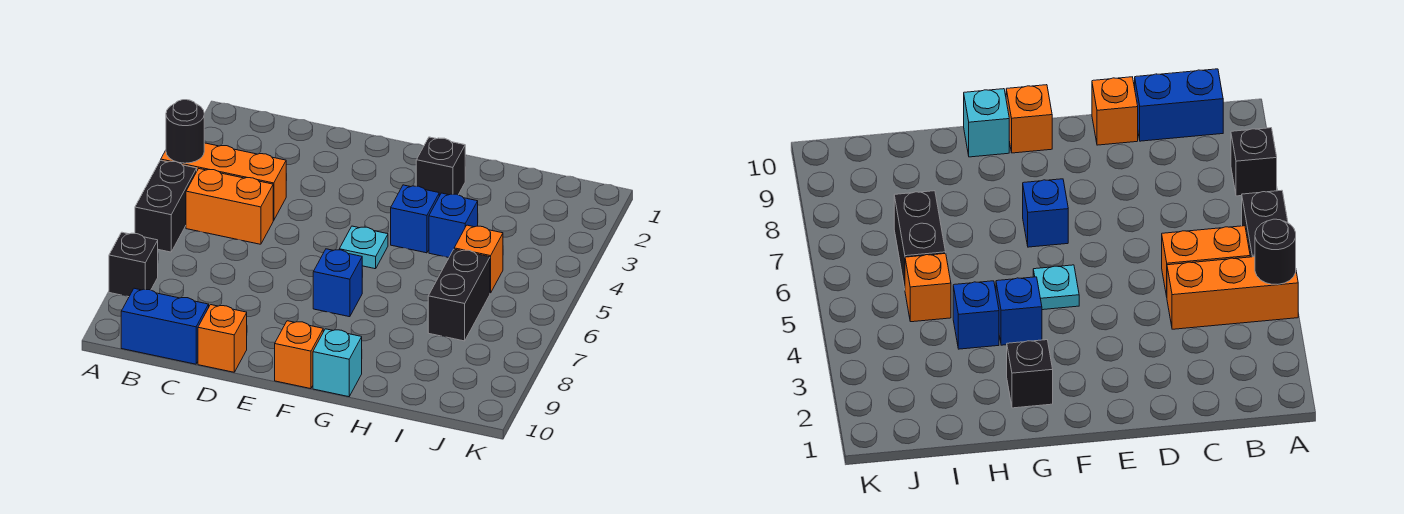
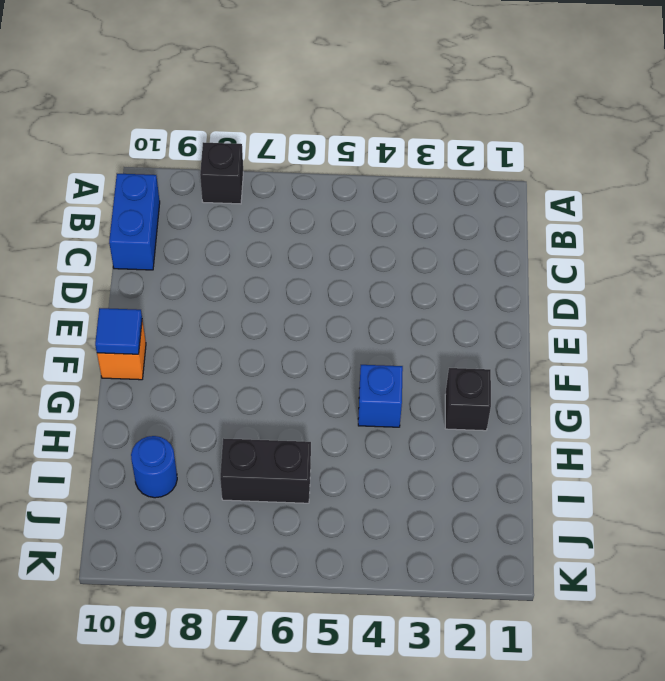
blue 1x1 tile [95,308,142,354] -> none
blue 1x1 round brick [131,436,177,498] -> none
none -> orange 1x3 brick [161,143,286,220]
none -> black 1x2 brick [135,160,197,252]
none -> orange 1x2 brick [186,169,273,244]

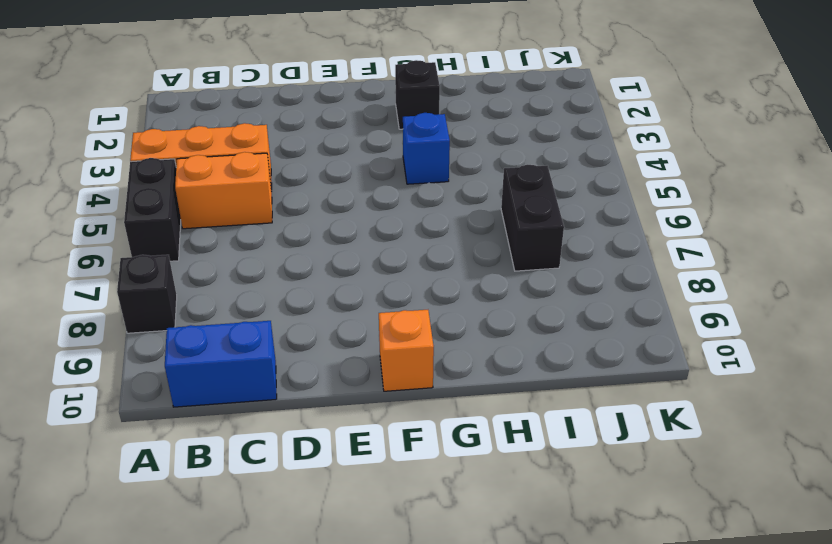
none -> orange 1x1 brick [198,305,247,372]
none -> cyan 1x1 plate [339,226,388,269]
none -> blue 1x1 brick [313,249,362,317]

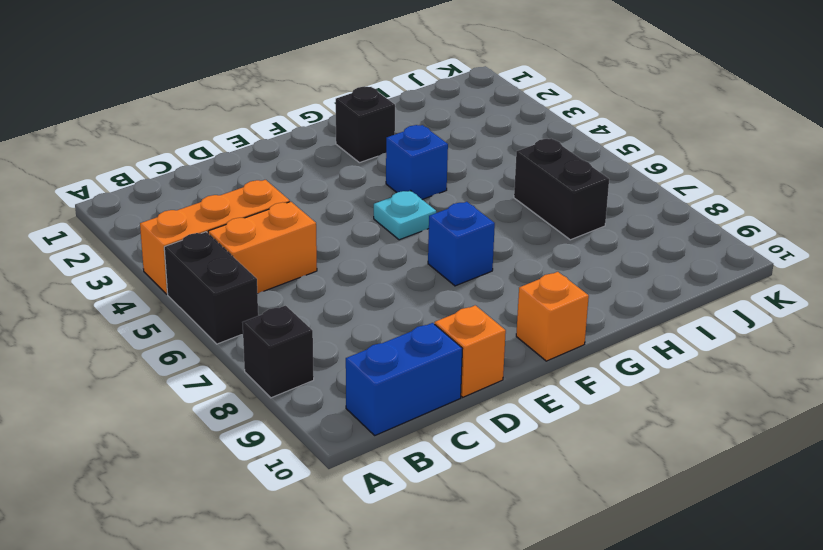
none -> cyan 1x1 brick [313,329,362,397]
none -> blue 1x1 brick [429,193,478,257]
none -> orange 1x1 brick [454,225,503,293]

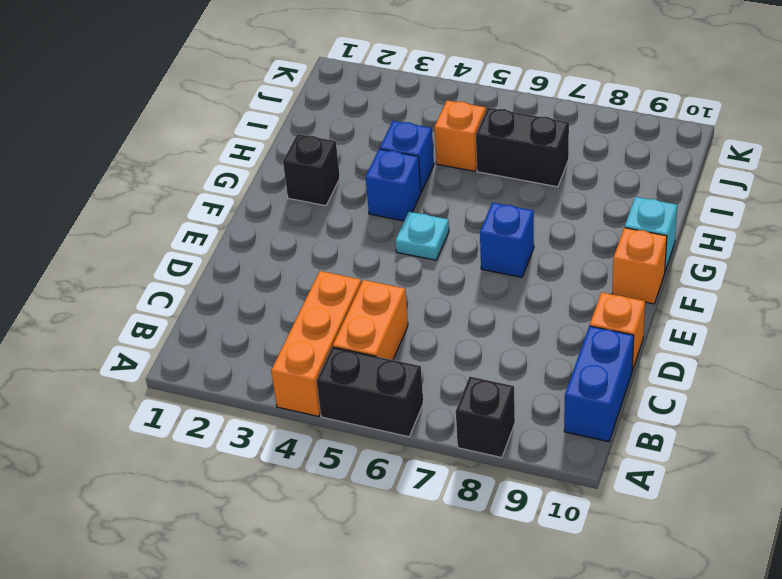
none -> black 1x1 round brick [166,100,204,163]

